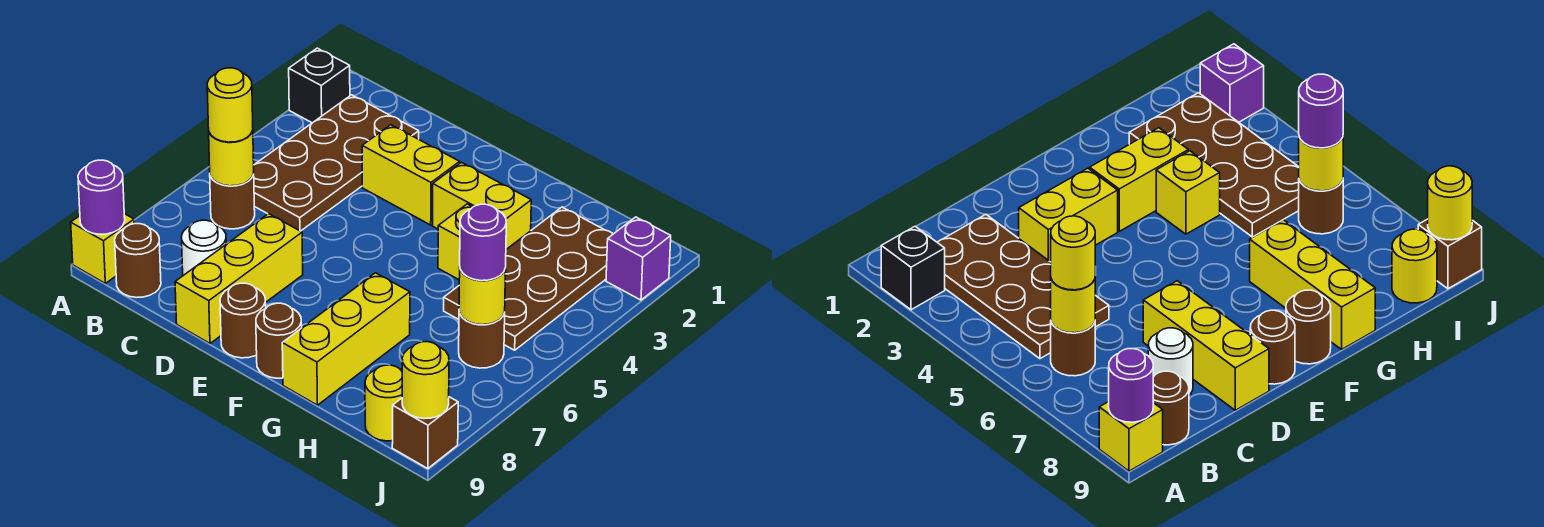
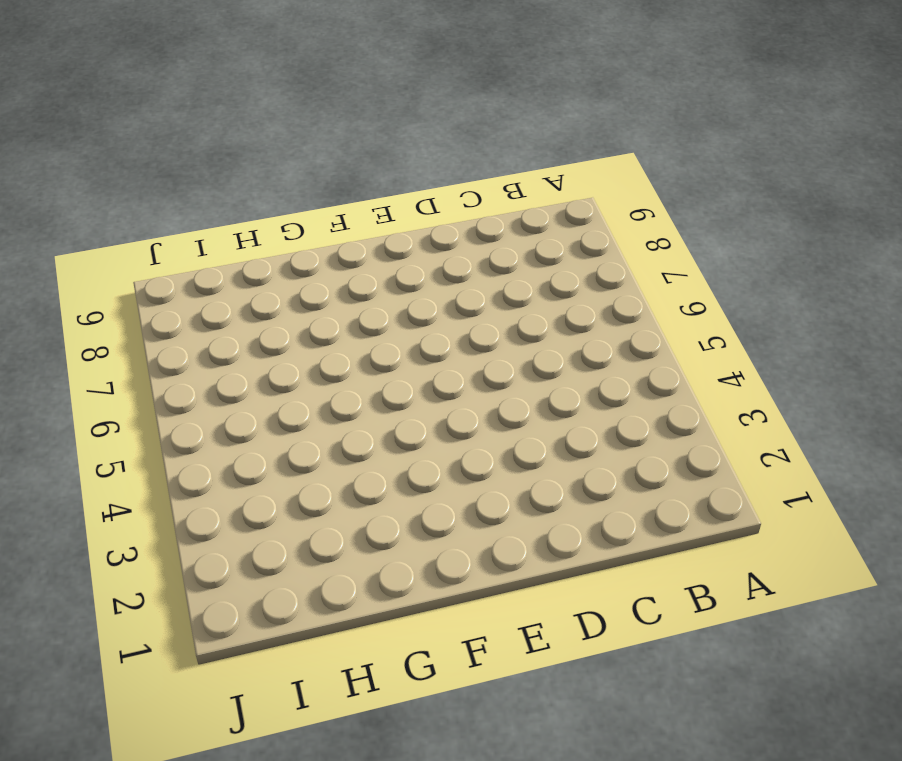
none -> black 1x1 brick [289,48,350,123]
none -> yellow 1x1 brick [71,214,134,283]
none -> brown 2x4 plate [254,95,419,231]

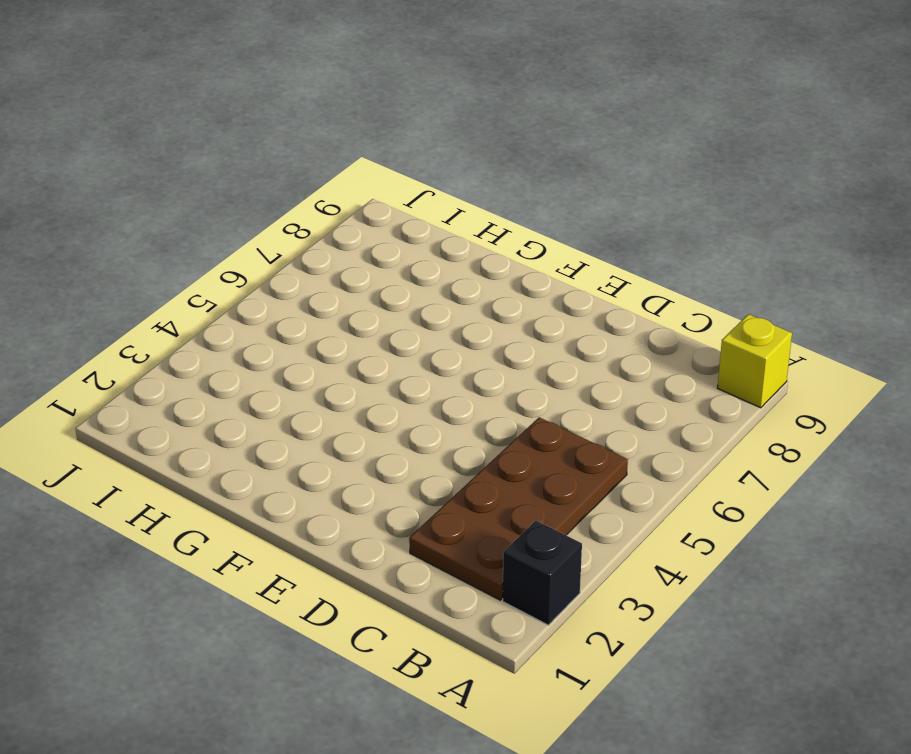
none -> brown 1x1 round brick [210,174,255,229]
none -> brown 1x1 round brick [115,224,161,298]
none -> white 1x1 round brick [181,220,226,275]

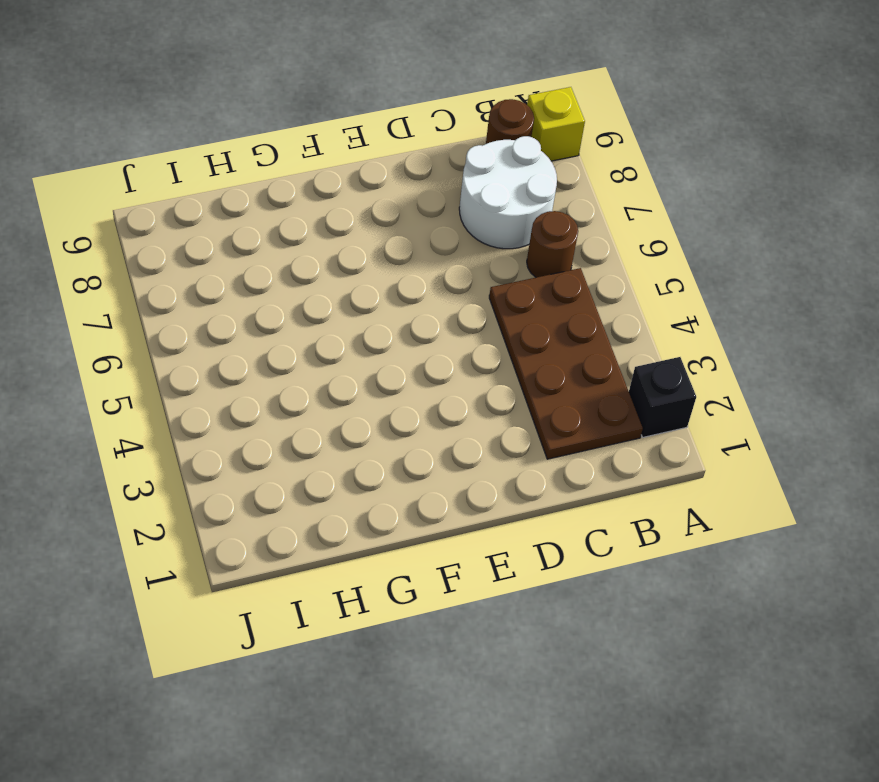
white 2x2 round brick [459,136,557,249] -> white 1x1 round brick [181,220,226,275]
none -> yellow 1x2 brick [362,125,460,225]
none -> yellow 1x3 brick [175,214,303,343]
none -> brown 1x1 round brick [220,283,266,358]

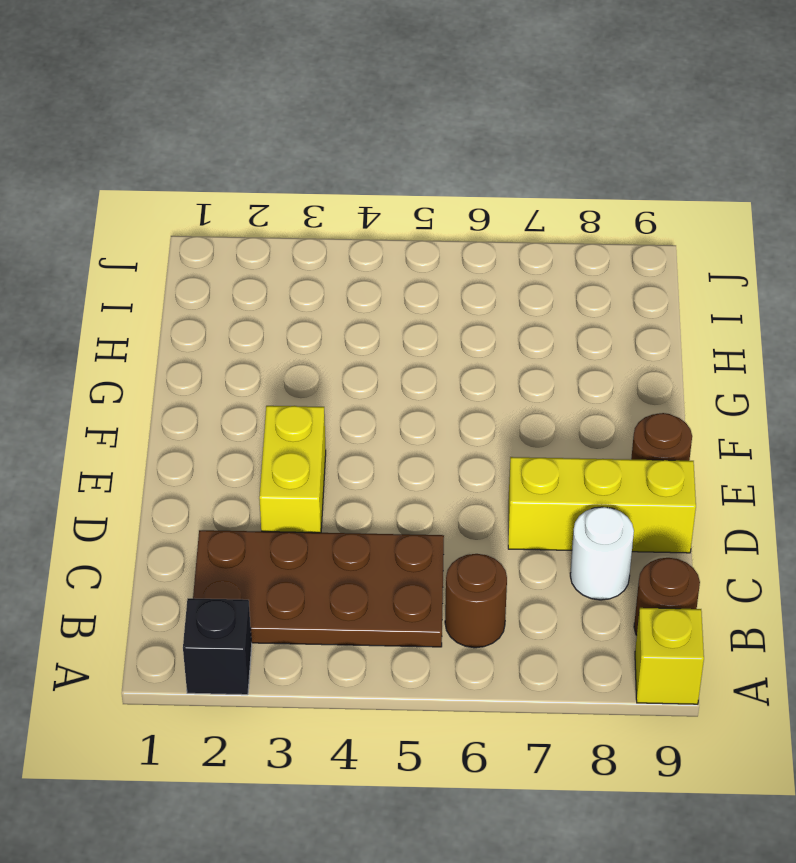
none -> yellow 1x2 brick [433,162,531,249]
none -> brown 1x1 round brick [256,303,302,378]
none -> yellow 1x1 brick [438,204,472,280]

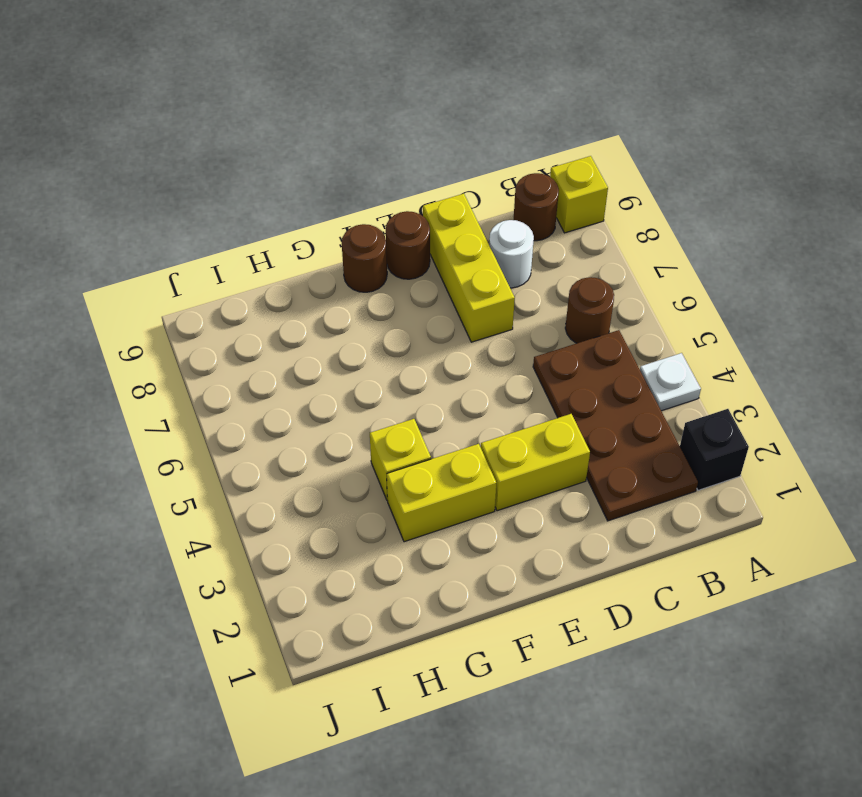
white 1x1 plate [640,353,701,411] -> none
none -> yellow 1x3 brick [282,273,410,405]
none -> brown 2x4 plate [444,207,613,350]
none -> brown 1x1 round brick [459,312,505,368]

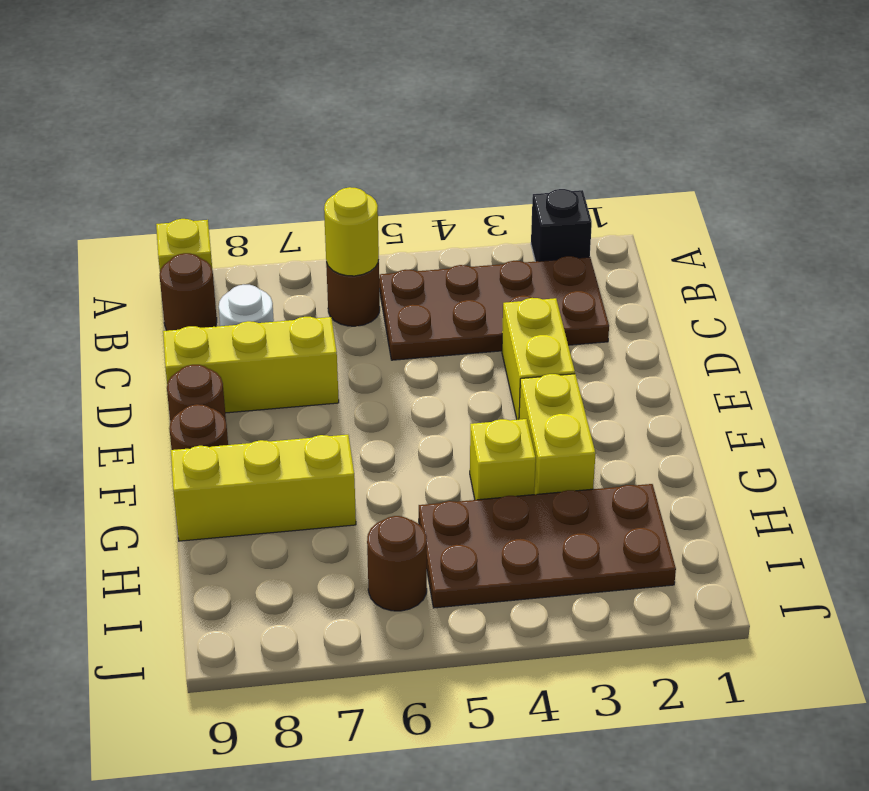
none -> yellow 1x1 round brick [365,365,402,441]
none -> purple 1x1 brick [606,217,671,300]
none -> brown 1x1 brick [392,397,458,469]

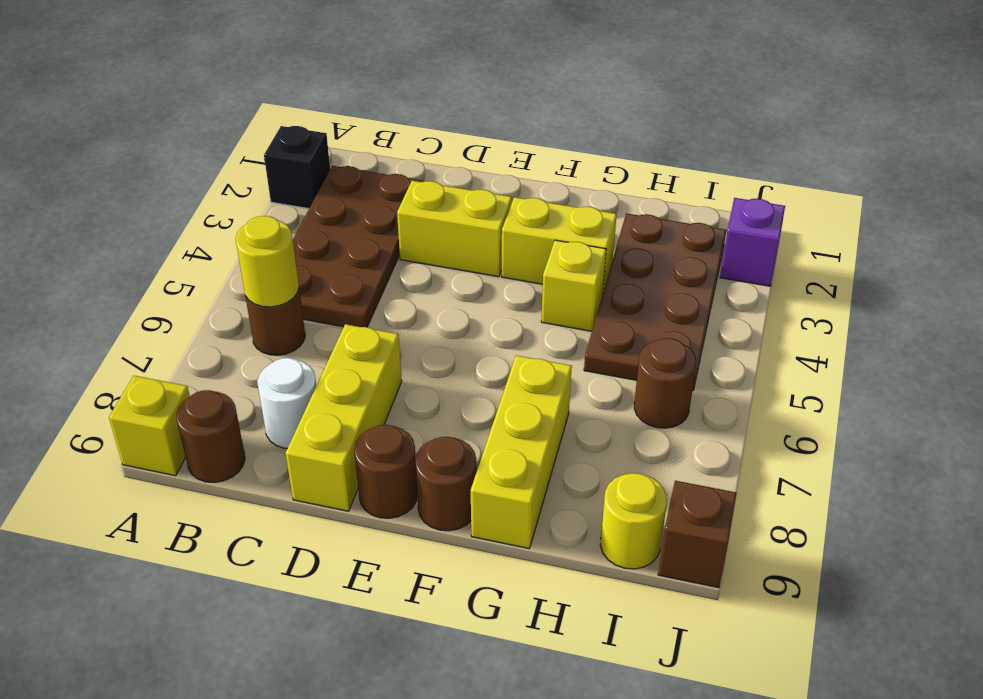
none -> purple 1x1 round brick [78,160,125,234]
none -> yellow 1x1 round brick [459,268,506,325]
none -> yellow 1x1 round brick [402,342,449,419]

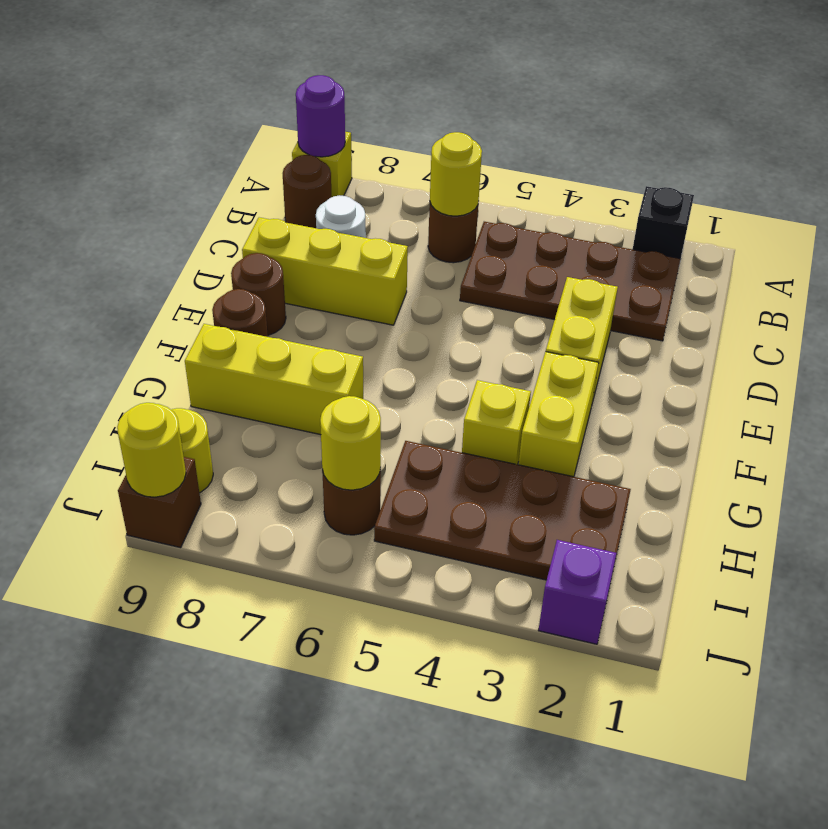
none -> yellow 1x1 round brick [207,68,253,142]
none -> purple 1x1 round brick [460,204,506,281]

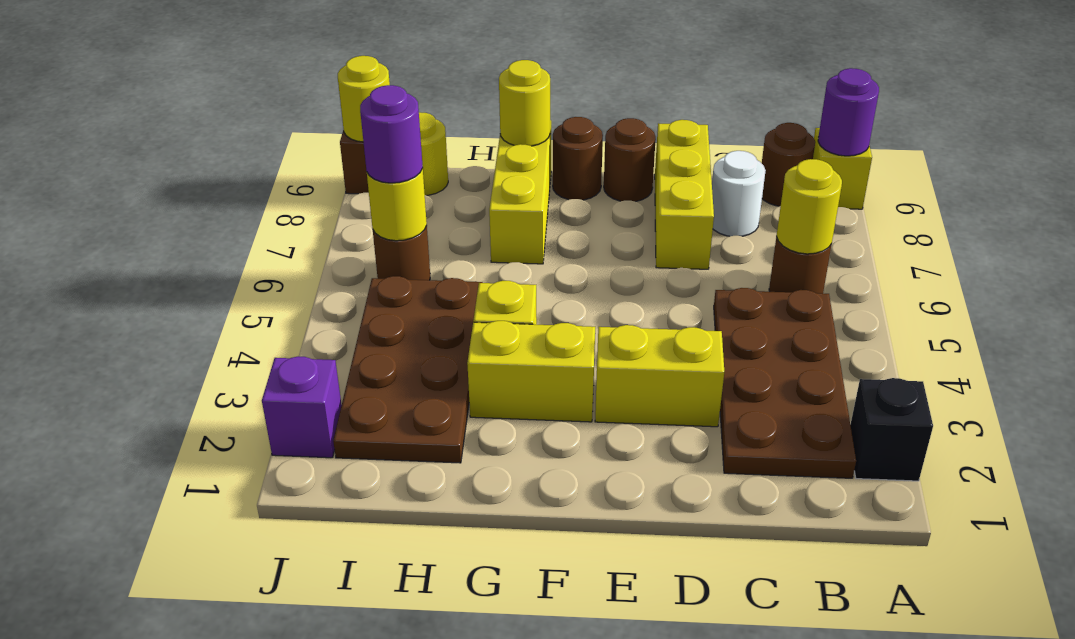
yellow 1x1 round brick [499,60,550,146] -> yellow 1x1 round brick moved to [207,68,253,142]

